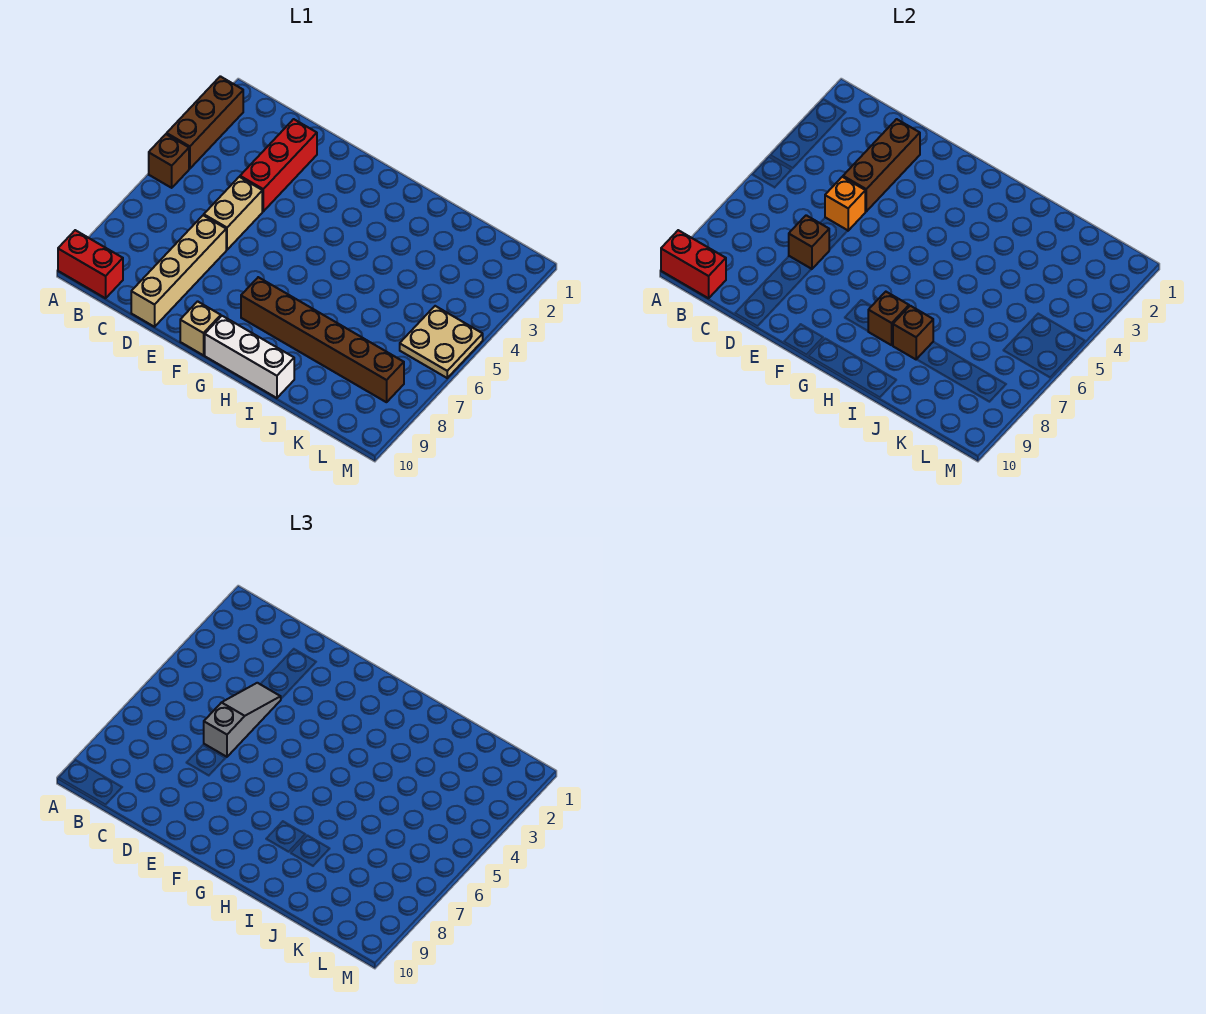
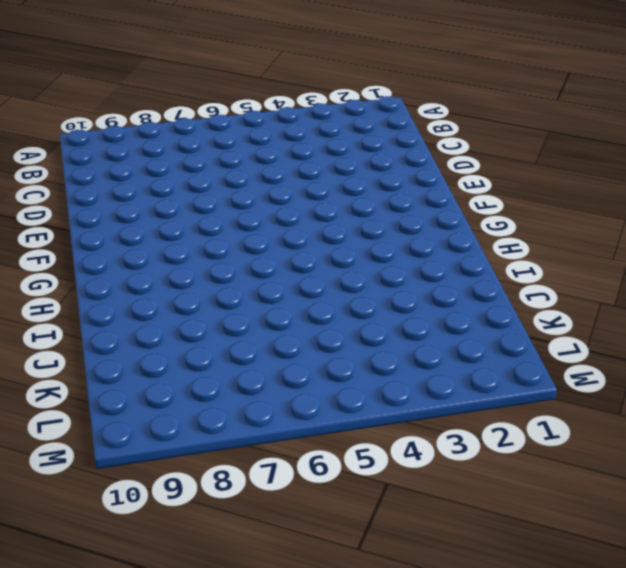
none -> brown 1x3 brick [167,76,243,169]
none -> brown 1x1 brick [149,134,189,188]
none -> red 1x2 brick [58,230,123,298]

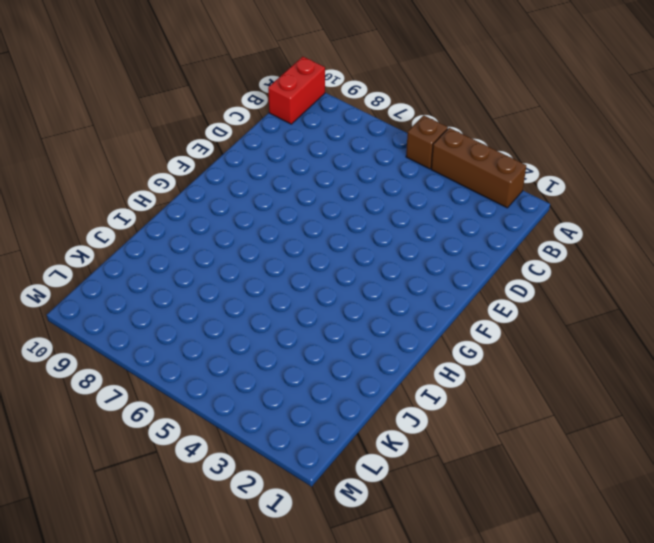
none -> red 1x3 brick [240,119,317,211]
none -> tan 1x2 brick [204,177,262,250]
none -> tan 1x4 brick [131,215,226,327]

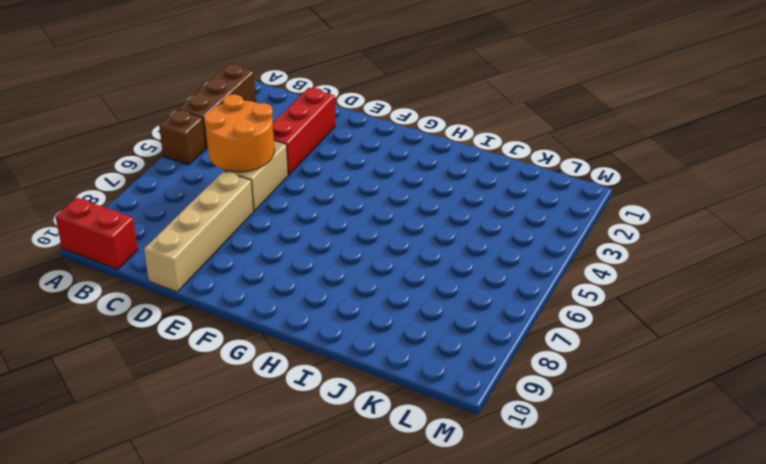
orange 2x2 round brick [204,94,274,172] -> orange 1x1 brick [825,177,865,231]
none -> tan 1x1 brick [180,301,221,355]
none -> brown 1x6 brick [241,277,404,402]
none -> white 1x3 brick [205,316,294,398]

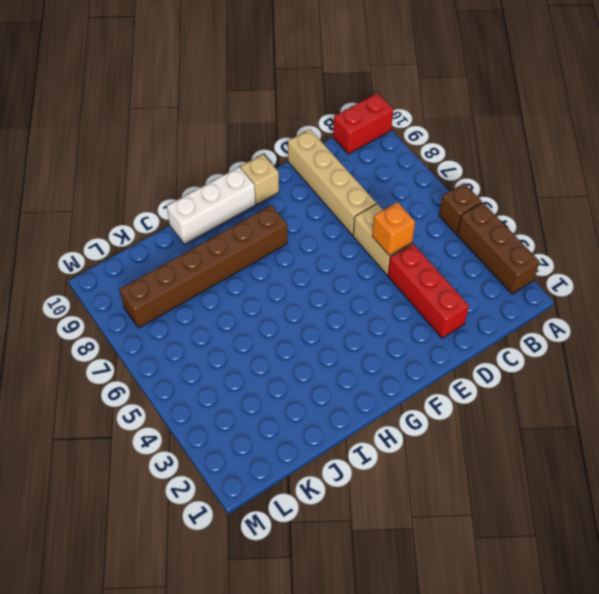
none -> tan 2x2 plate [400,306,483,378]
none -> red 1x2 brick [661,230,726,298]
none -> brown 1x3 brick [843,119,920,211]

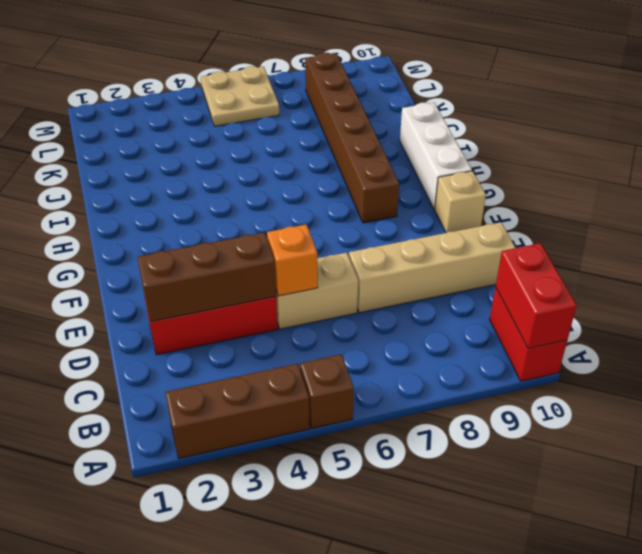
none -> brown 1x1 brick [789,215,829,269]
none -> brown 1x1 brick [868,292,909,345]
none -> brown 1x1 brick [893,306,933,359]

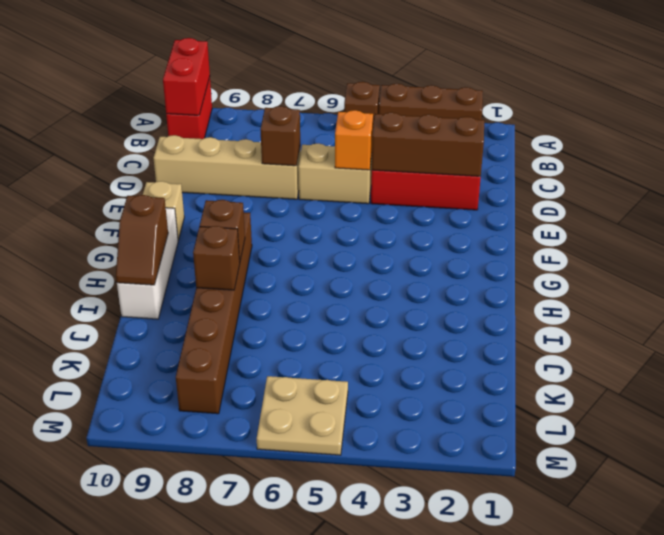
brown 1x2 slope [116,195,168,285] -> none
none -> grey 1x3 slope [204,683,281,757]

